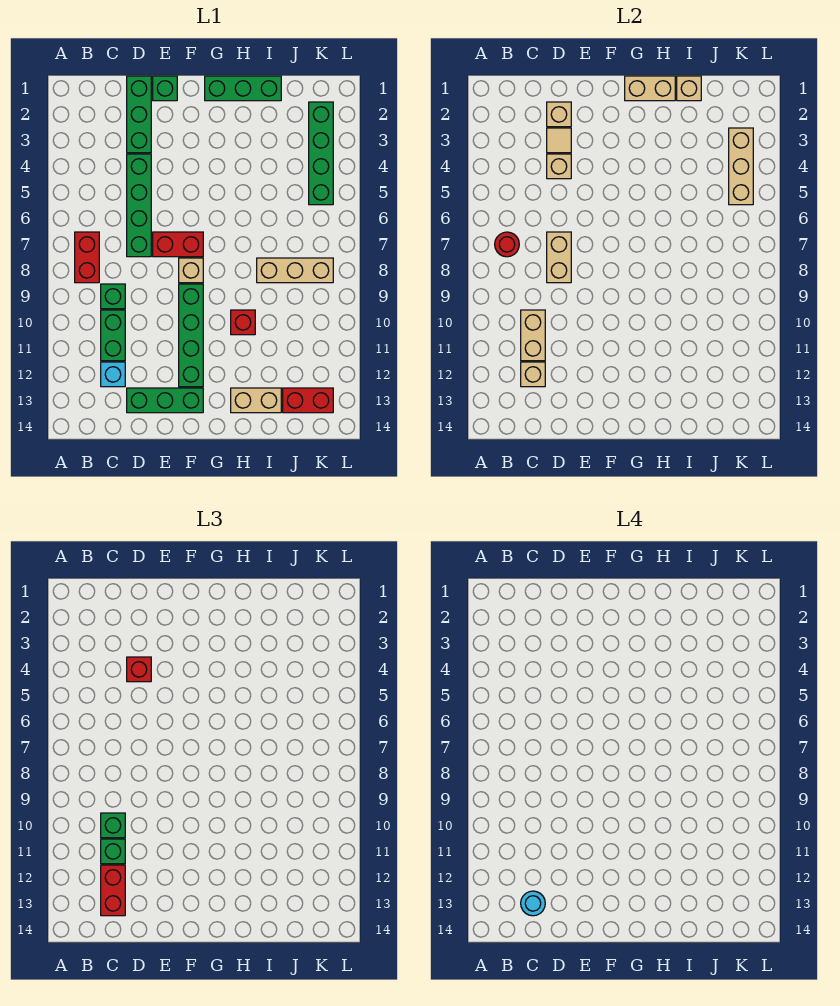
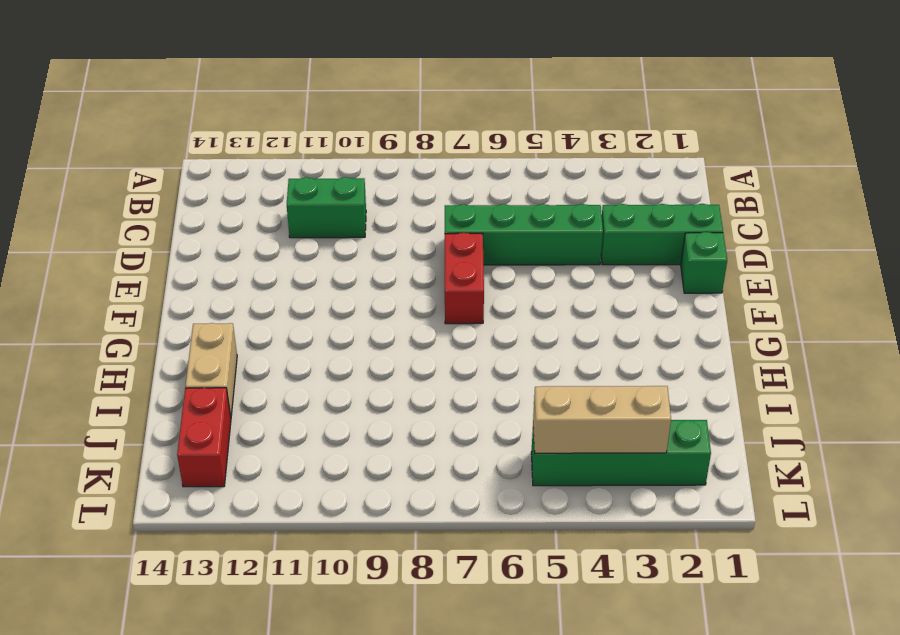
none -> red 1x2 brick [75,232,99,283]
none -> green 1x1 brick [101,284,125,309]
none -> cyan 1x1 brick [101,362,125,387]
none -> green 1x3 brick [127,388,203,413]

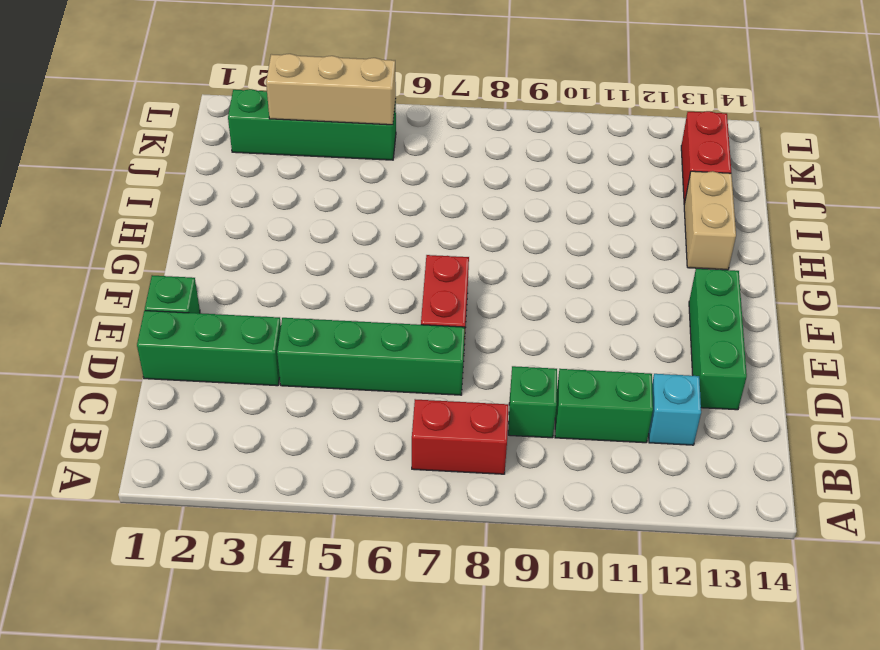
none -> tan 1x1 brick [179,258,203,283]
none -> green 1x4 brick [179,284,203,387]
none -> green 1x3 brick [205,76,281,101]
none -> red 1x1 brick [231,310,255,335]

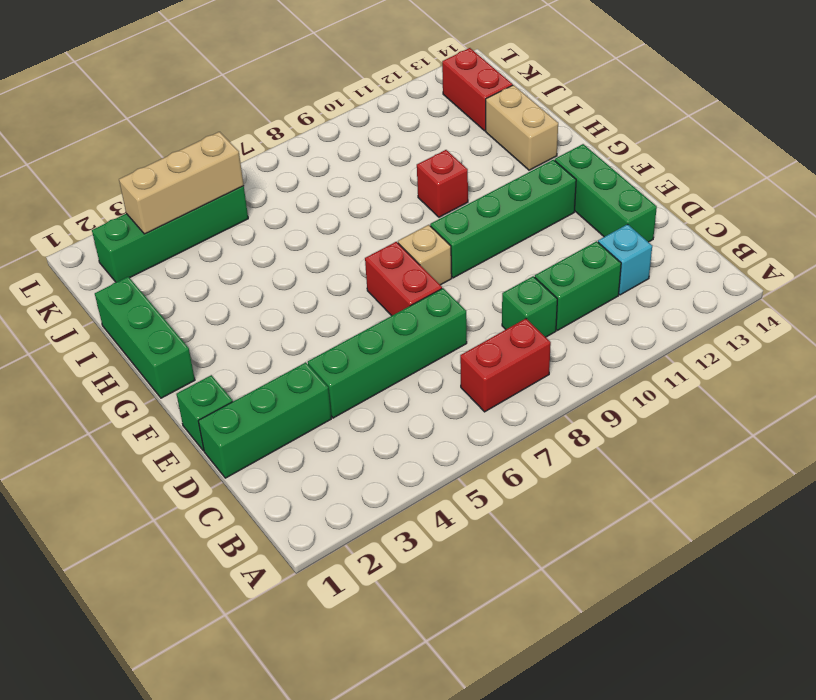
none -> tan 1x3 brick [257,258,333,283]
none -> red 1x1 round brick [495,232,519,257]
none -> tan 1x2 brick [521,310,545,361]
none -> tan 1x1 brick [521,362,545,387]

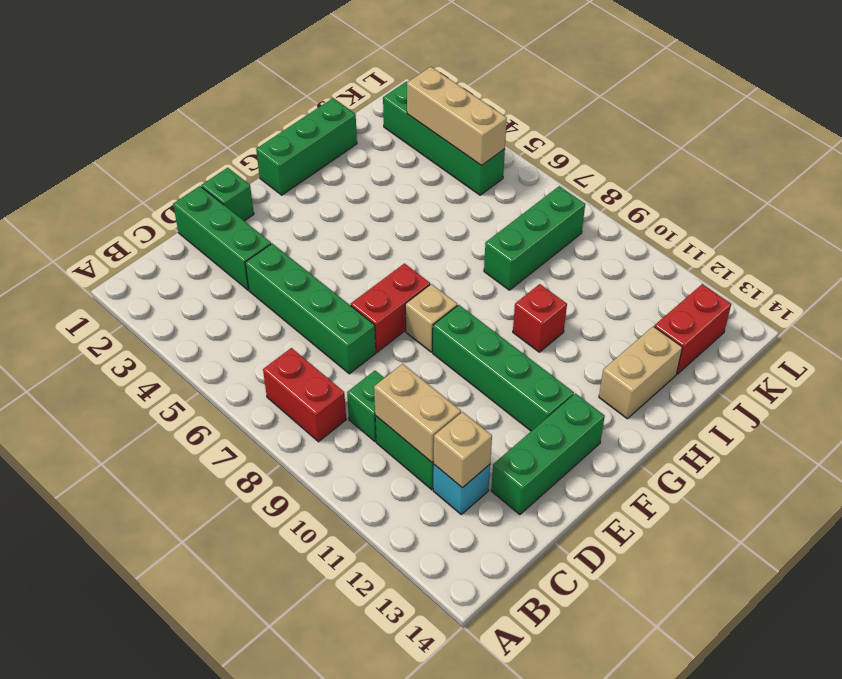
green 1x3 brick [484,186,585,290] -> tan 1x3 brick [257,258,333,283]
none -> red 1x1 round brick [495,232,519,257]
none -> tan 1x1 brick [547,102,571,127]
none -> tan 1x1 tile [547,128,571,153]
none -> tan 1x1 brick [547,154,571,179]

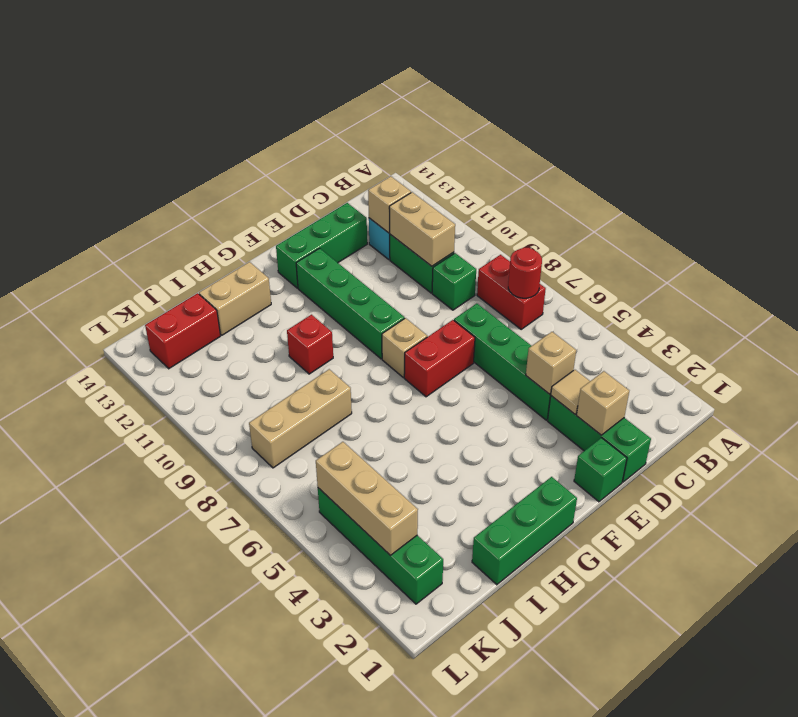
none -> tan 1x2 brick [547,232,571,283]
none -> tan 1x2 brick [625,76,675,101]
none -> tan 1x1 brick [677,76,701,101]
none -> green 1x1 brick [101,813,125,838]

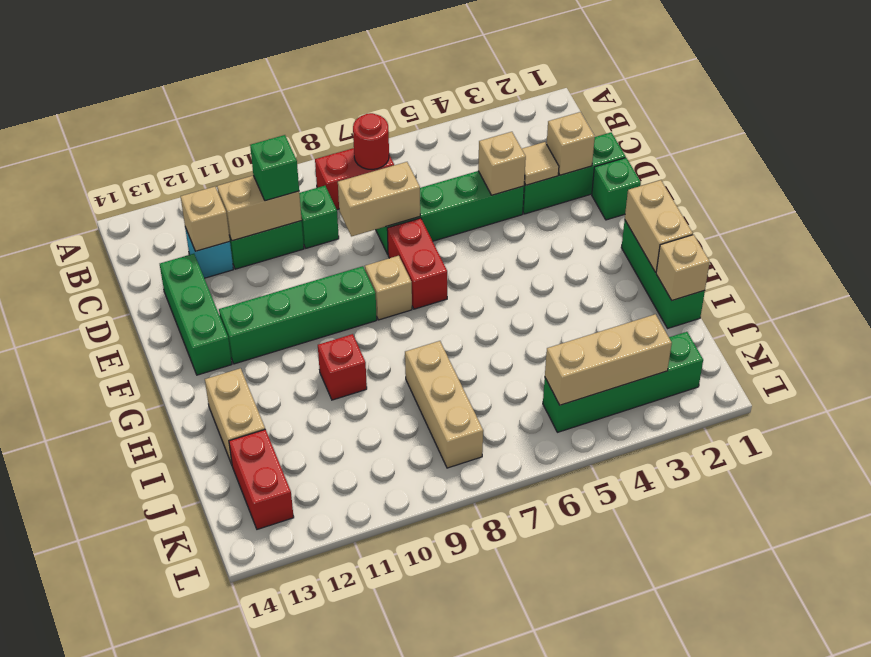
none -> green 1x1 brick [101,839,125,864]
none -> red 1x2 brick [101,865,125,916]
none -> red 1x1 brick [127,657,151,682]
none -> cyan 1x1 round brick [521,891,545,916]

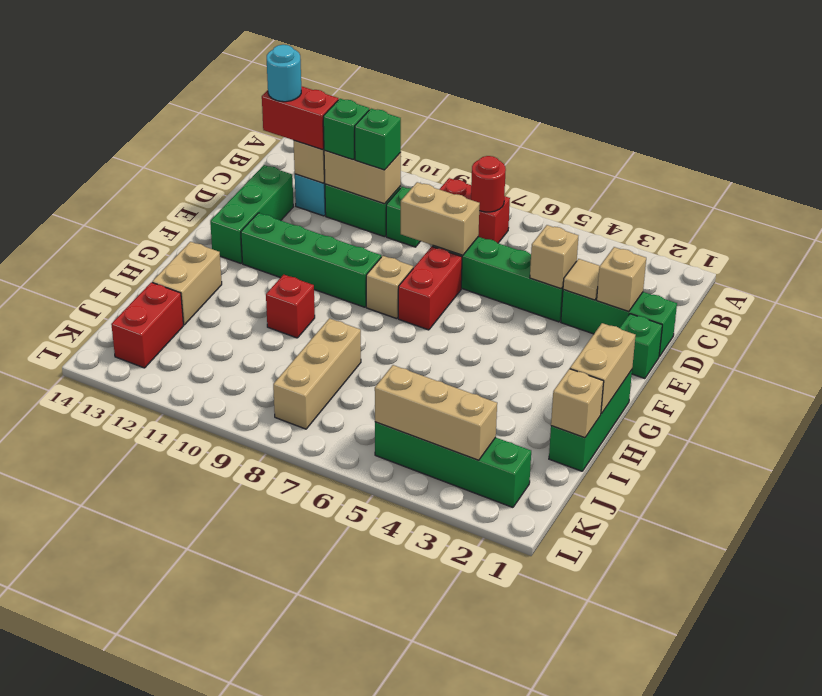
none -> red 1x1 brick [127,657,151,682]

